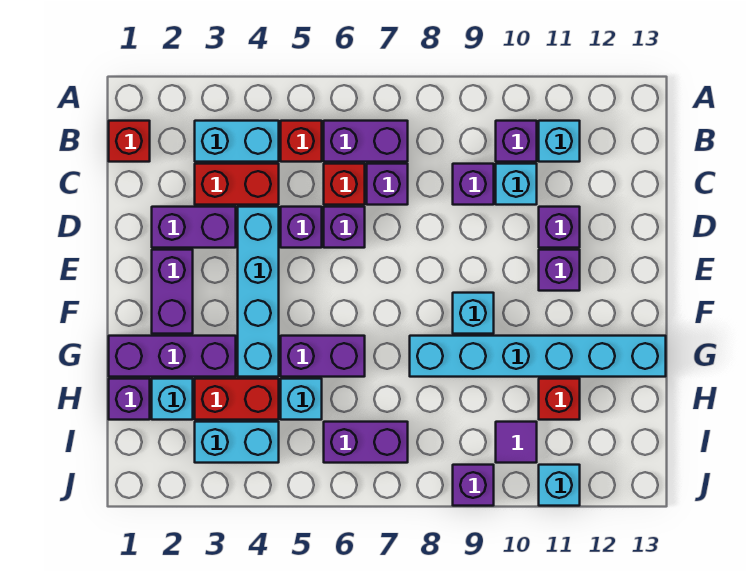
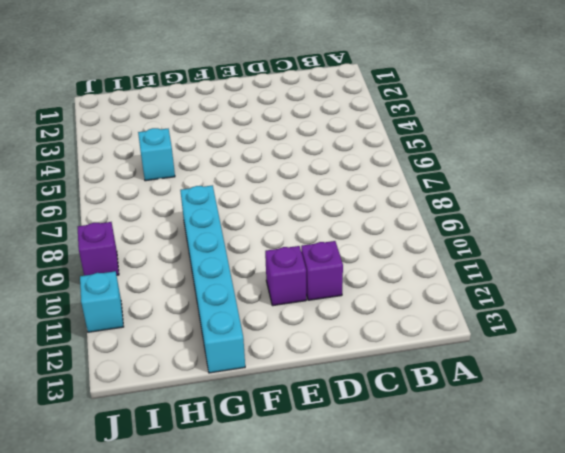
none -> red 1x1 brick [109,121,150,162]
none -> cyan 1x2 brick [195,121,279,162]
none -> red 1x1 brick [281,121,322,162]
none -> purple 1x2 brick [324,121,408,162]

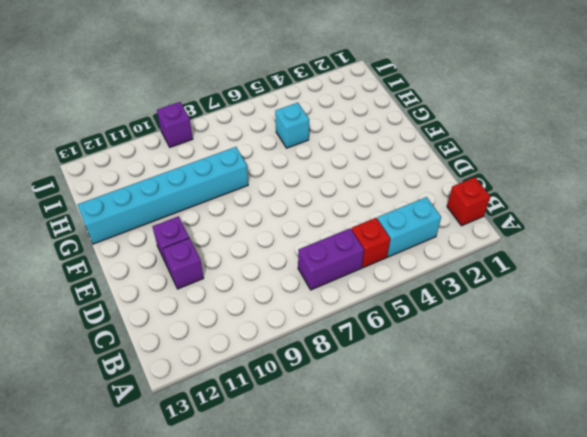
none -> purple 1x1 brick [496,121,537,162]
none -> cyan 1x1 brick [539,121,580,162]
none -> red 1x2 brick [195,164,279,205]
none -> red 1x1 brick [324,164,365,205]

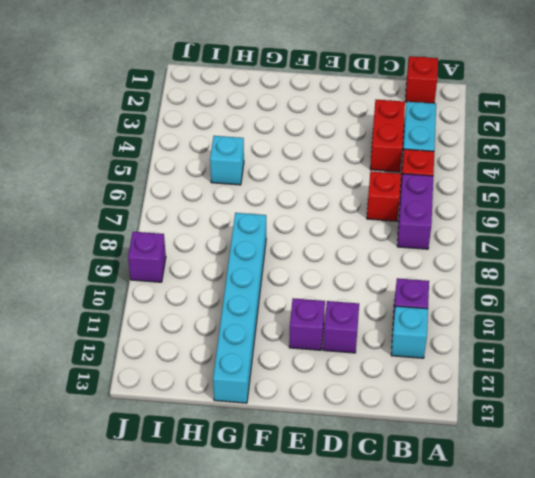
none -> purple 1x1 brick [367,164,408,205]
none -> purple 1x1 brick [453,164,494,205]
none -> cyan 1x1 brick [496,164,537,205]
none -> purple 1x2 brick [152,207,236,248]

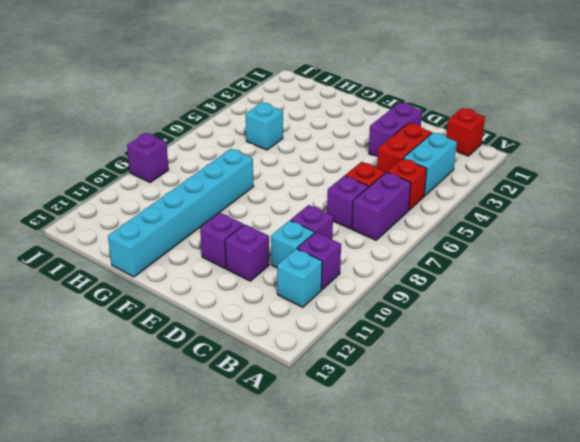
none -> cyan 1x4 brick [238,207,279,377]
none -> purple 1x1 brick [281,207,322,248]
none -> purple 1x1 brick [324,207,365,248]
none -> purple 1x2 brick [152,250,193,334]

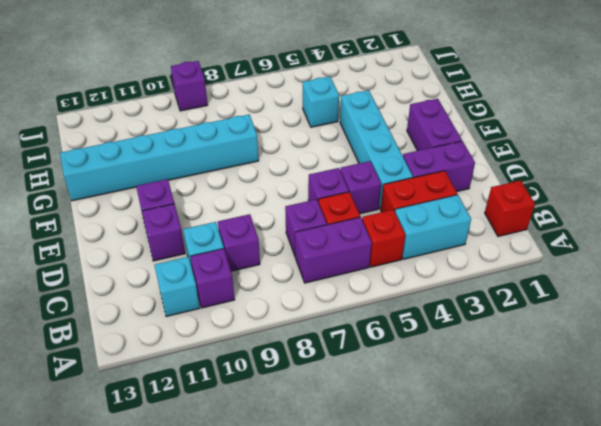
none -> cyan 1x1 brick [453,293,494,334]
none -> purple 1x3 brick [109,336,236,377]
none -> purple 1x2 brick [281,336,365,377]
none -> purple 1x1 brick [109,379,150,420]

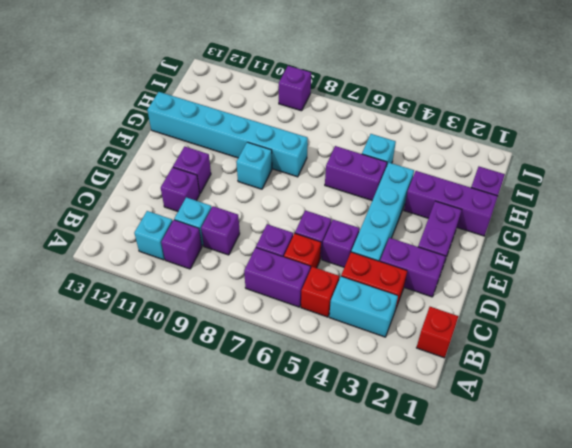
none -> cyan 1x1 brick [152,379,193,420]
none -> red 1x2 brick [195,379,279,420]
none -> red 1x1 brick [539,379,580,420]
none -> cyan 1x2 brick [195,422,279,463]

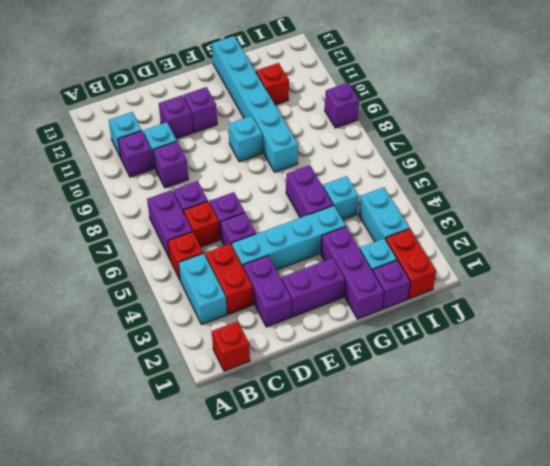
red 1x2 brick [386,229,436,299] -> red 1x2 brick moved to [195,379,279,420]
none -> purple 1x2 brick [324,422,408,463]
none -> purple 1x1 tile [496,422,537,463]
none -> cyan 1x1 brick [539,465,580,506]

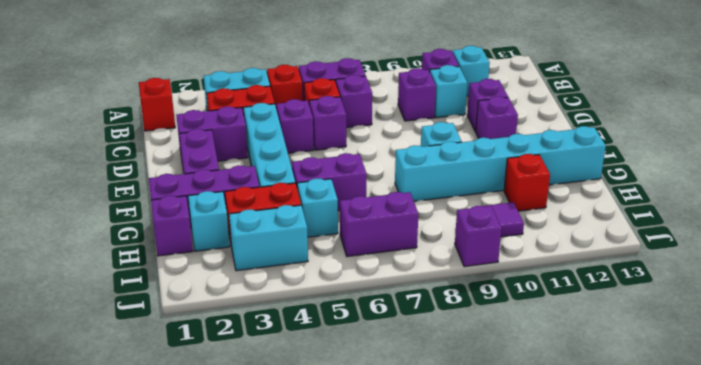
none -> cyan 1x1 brick [539,465,580,506]

